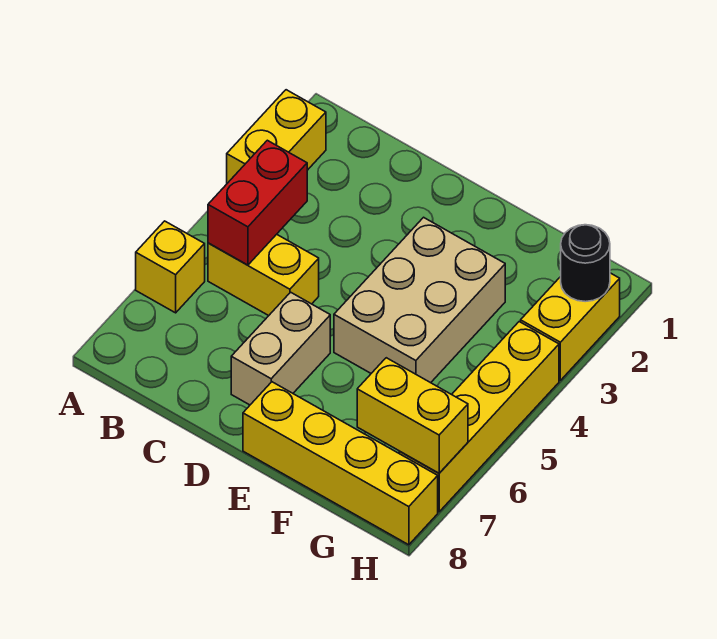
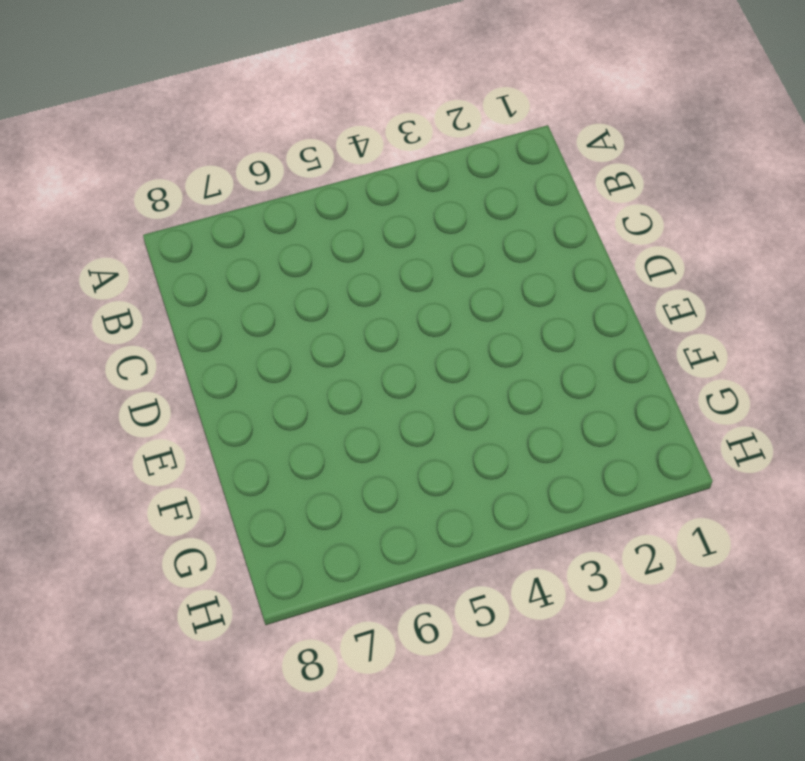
none -> yellow 1x2 brick [227,90,326,183]
none -> yellow 1x1 brick [136,221,205,313]

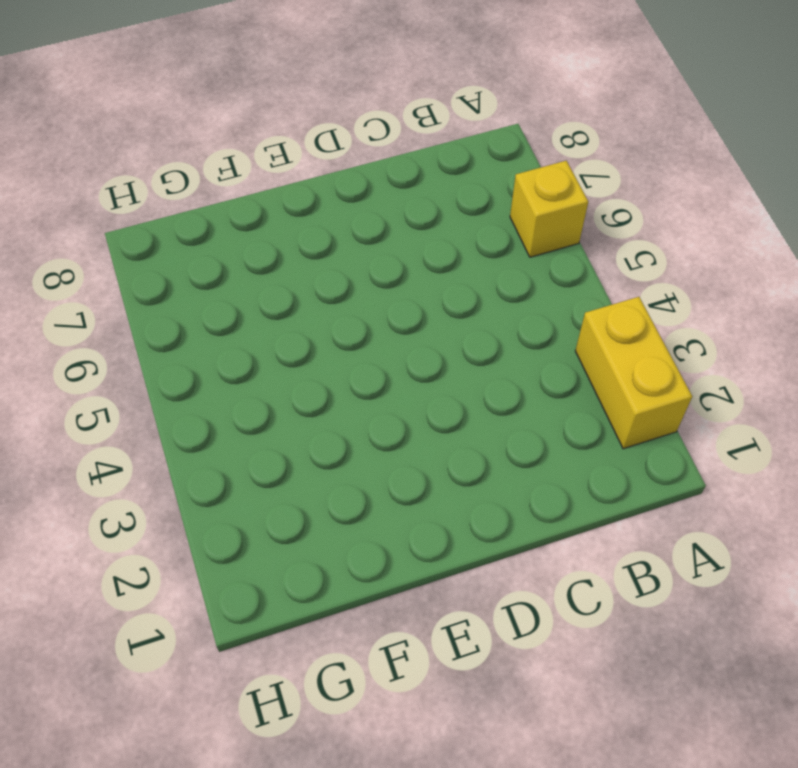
none -> yellow 1x2 brick [208,234,319,316]
none -> tan 1x2 brick [231,292,330,405]

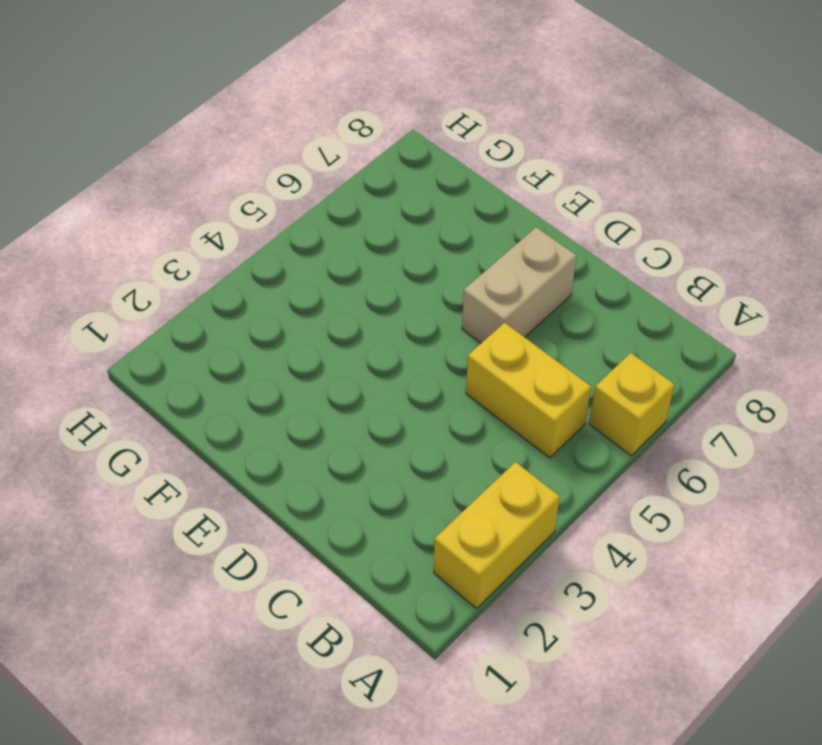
none -> tan 2x3 brick [334,217,505,383]
none -> yellow 1x4 brick [243,382,438,545]

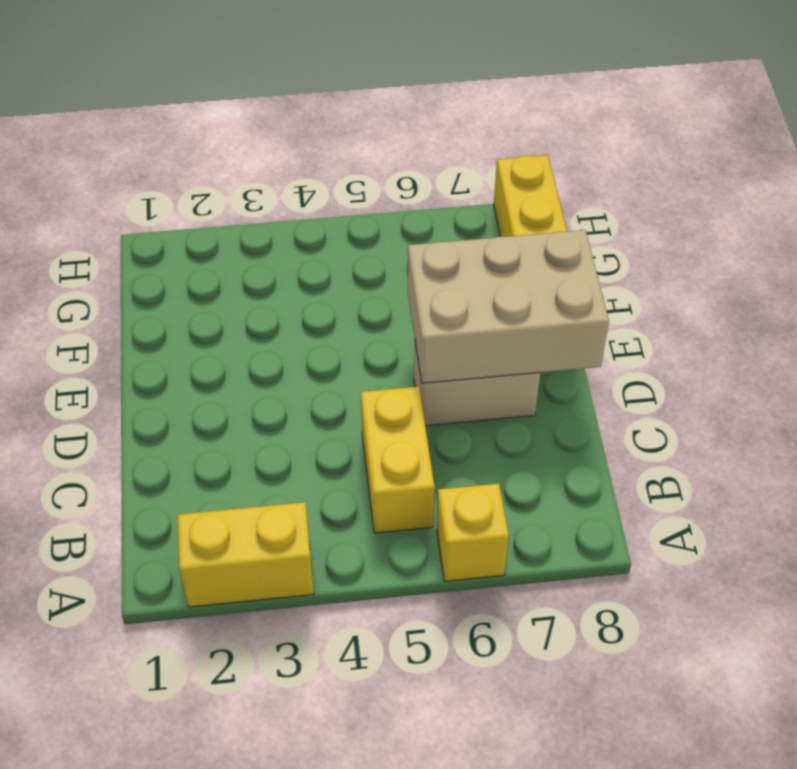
tan 2x3 brick [408,230,609,383] -> tan 2x3 brick moved to [334,217,505,383]
none -> yellow 1x2 brick [521,273,620,380]
none -> yellow 1x4 brick [399,322,559,512]

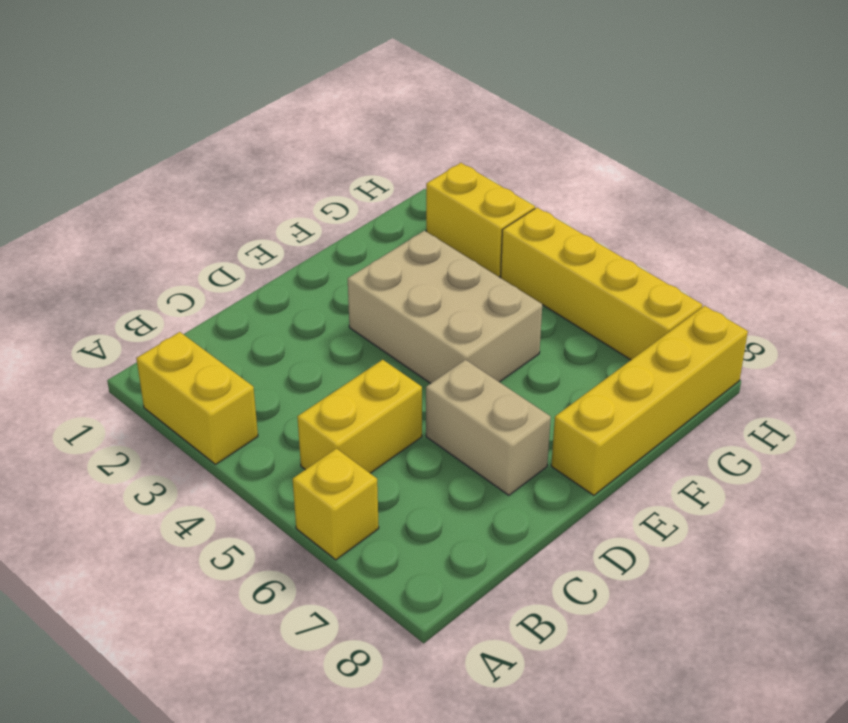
none -> red 1x2 brick [208,140,307,265]
none -> yellow 1x2 brick [357,358,468,473]

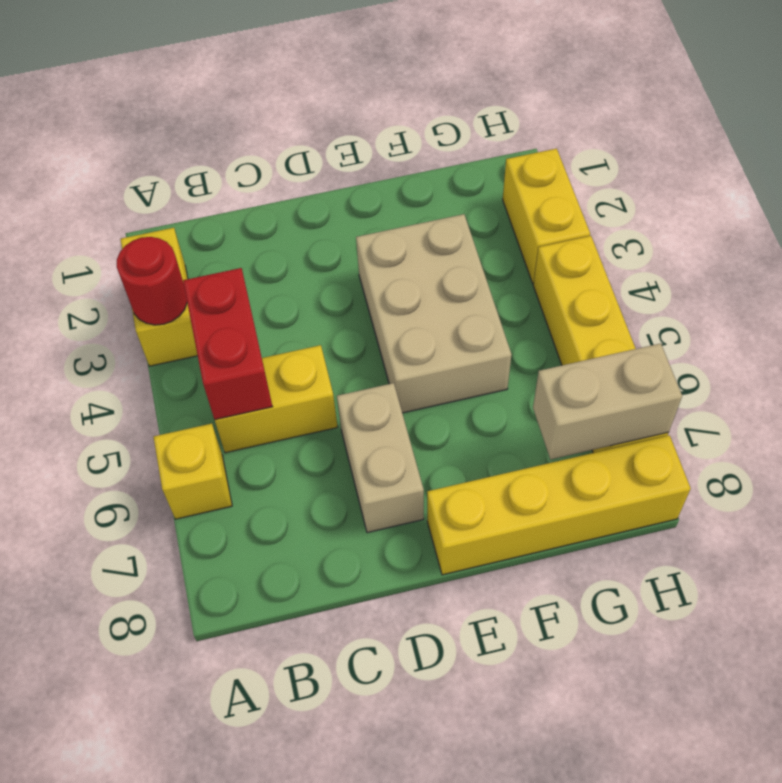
red 1x1 round brick [117,237,187,325] -> none
tan 1x2 brick [533,343,682,459] -> yellow 1x2 brick [357,358,468,473]
none -> black 1x1 round brick [561,225,610,302]

